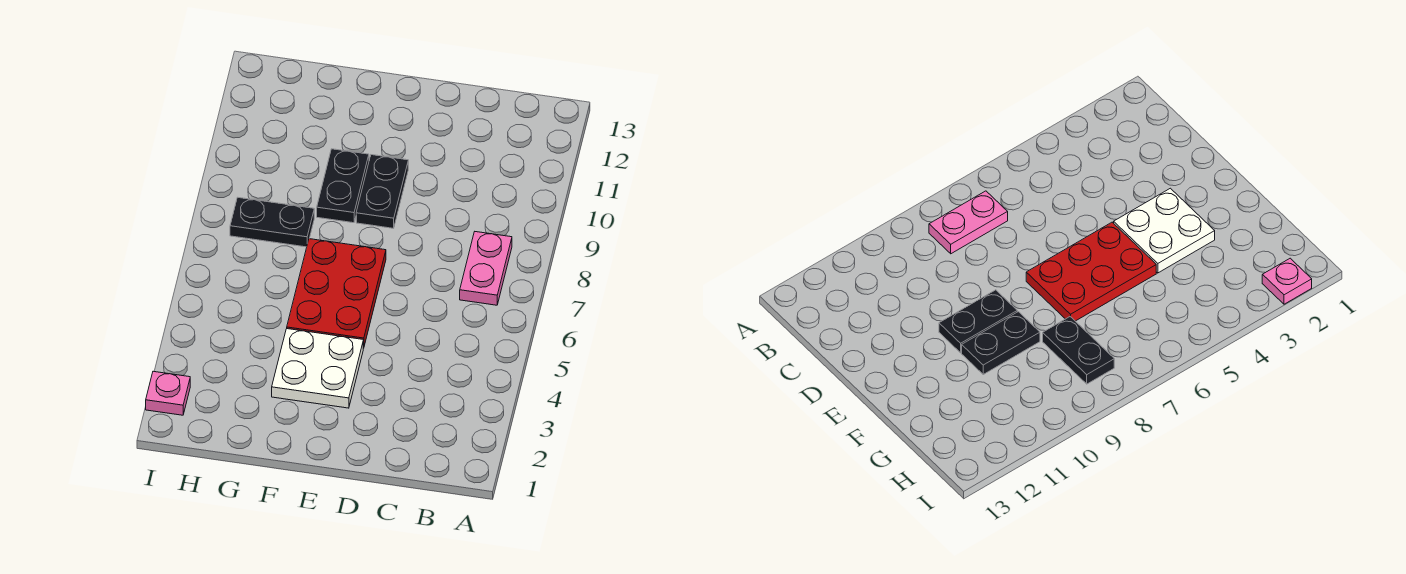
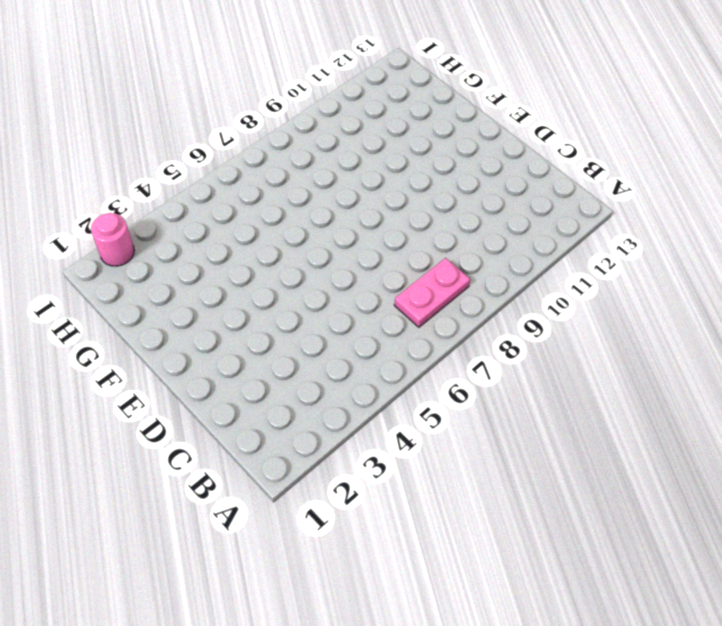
pink 1x1 round brick [91,213,134,266] -> pink 1x1 plate [146,371,190,415]
none -> white 2x2 plate [272,329,363,408]
none -> red 2x3 plate [287,239,386,348]

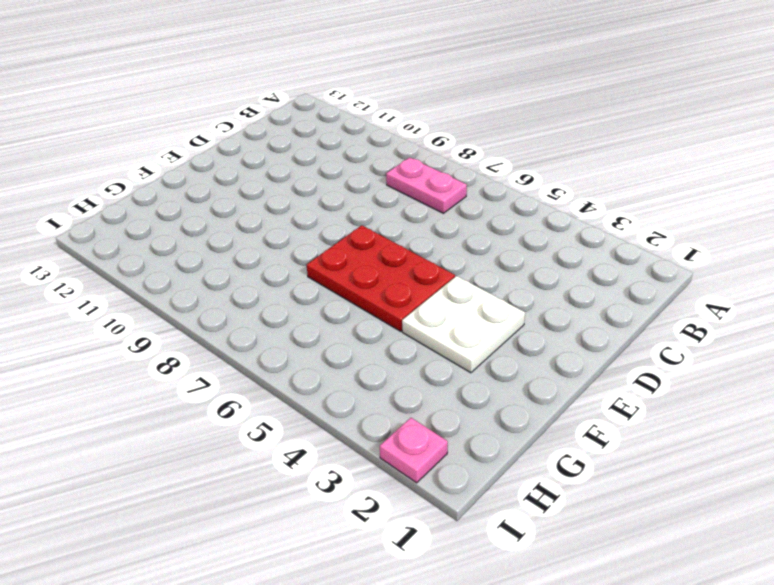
none -> black 1x2 plate [356,155,408,228]
none -> black 1x2 plate [317,149,369,223]

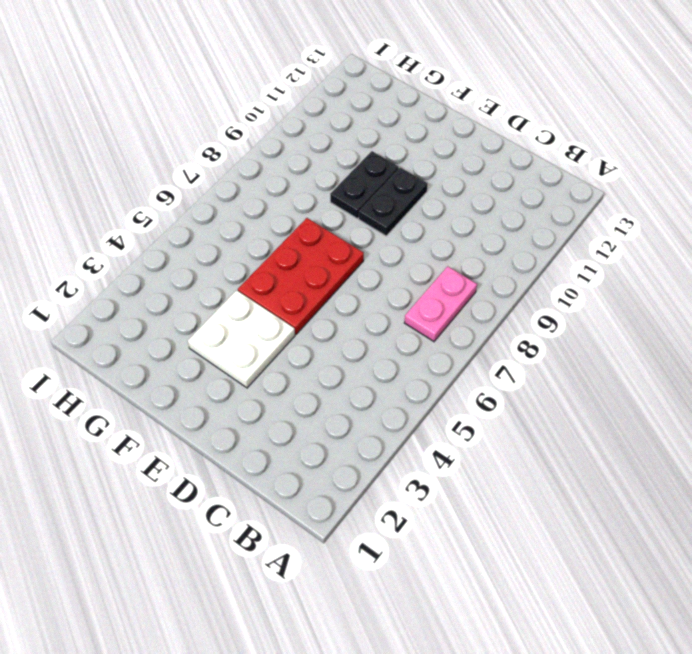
none -> black 1x2 plate [230,197,314,247]
none -> pink 1x1 plate [146,371,190,415]

